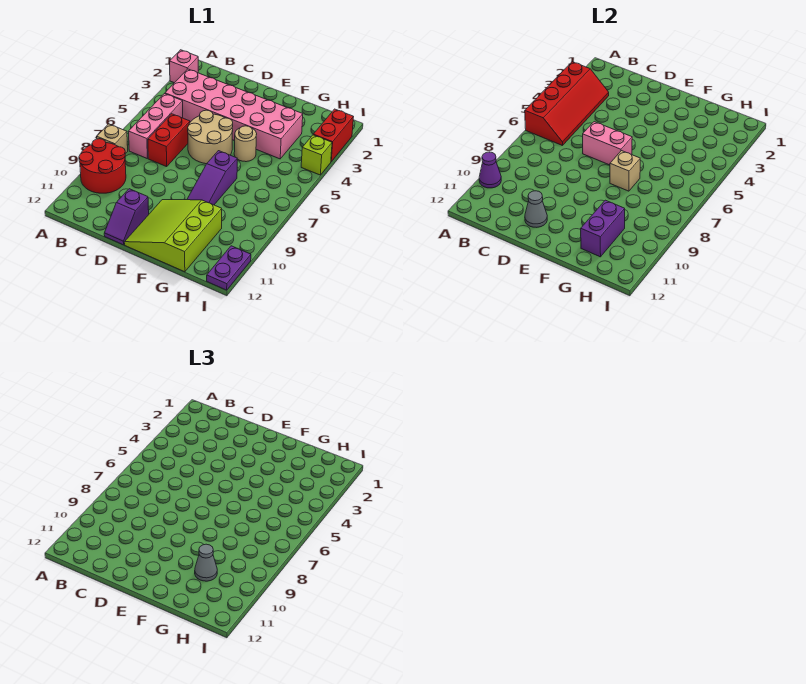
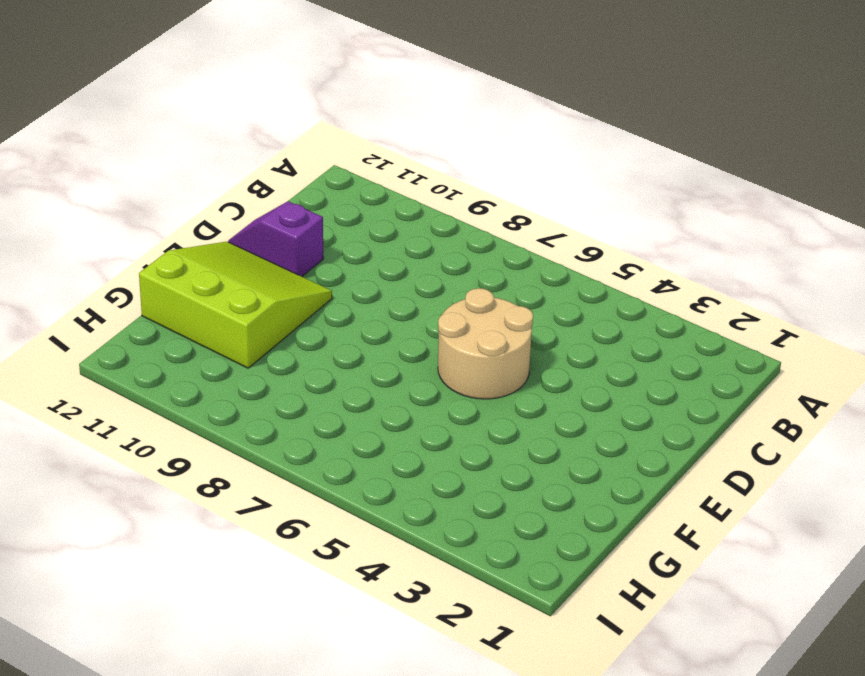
none -> pink 1x1 brick [170,50,198,83]
none -> tan 1x1 brick [97,124,128,154]
none -> red 2x2 round brick [79,139,126,193]

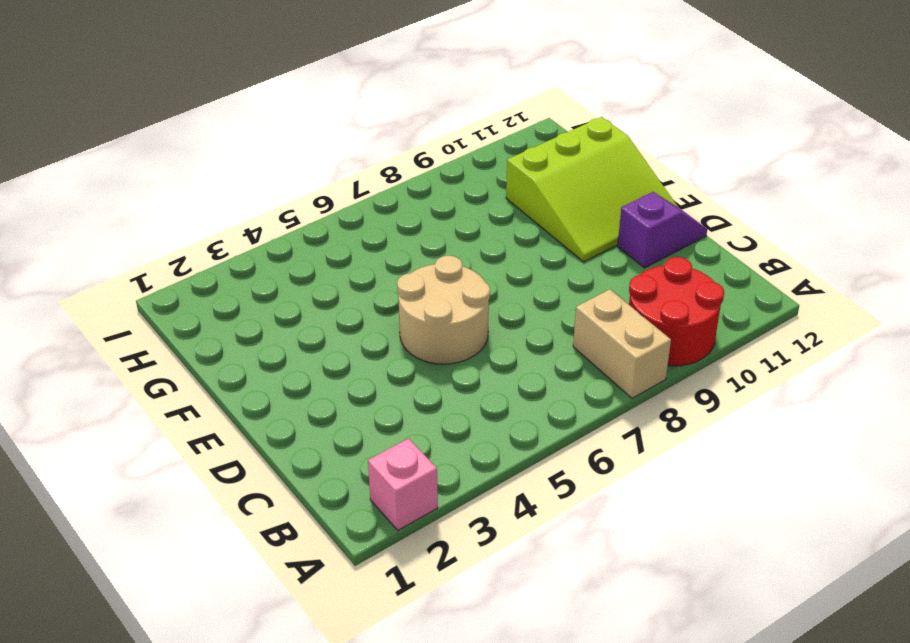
tan 1x2 brick [573,289,671,398] -> tan 1x1 brick [97,124,128,154]
none -> pink 2x6 brick [165,69,303,159]
none -> pink 1x3 brick [128,94,183,158]
none -> red 1x2 brick [148,114,190,167]

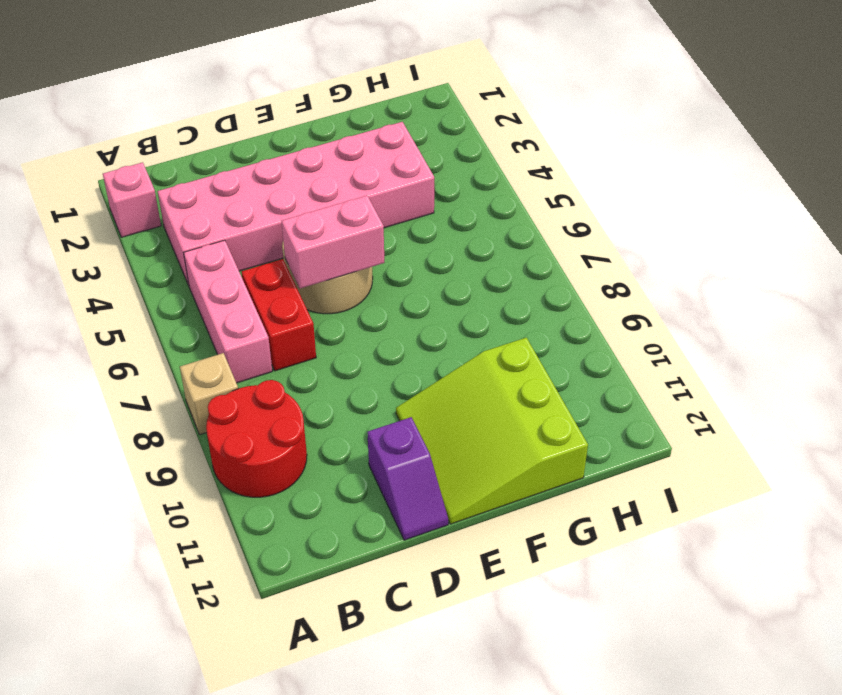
none -> tan 1x1 round brick [234,126,257,162]
none -> purple 1x3 slope [187,151,237,205]
none -> red 1x2 brick [313,109,353,161]

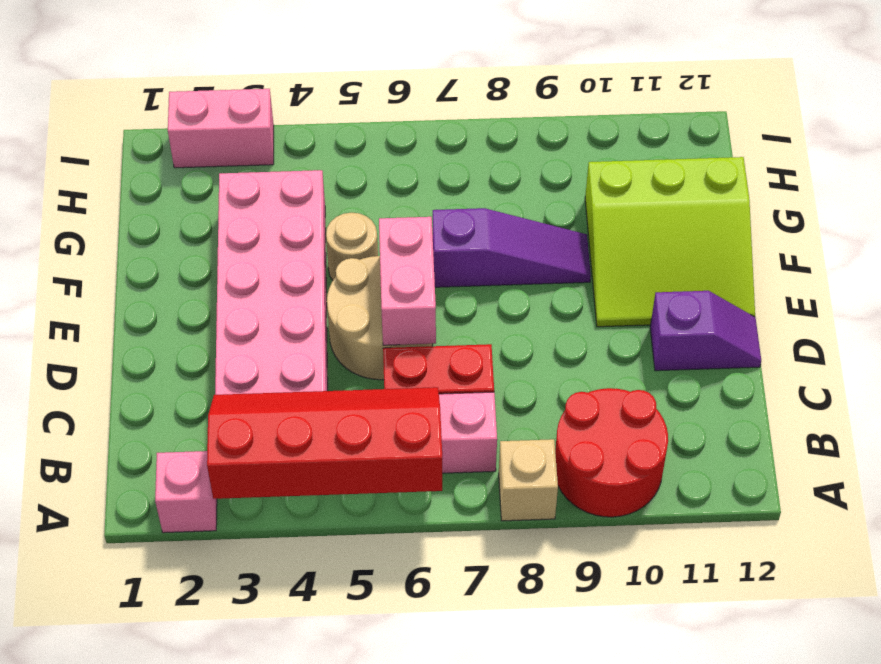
pink 1x2 brick [168,89,274,168] -> red 1x2 brick [313,109,353,161]
none -> lime 1x1 brick [301,135,332,175]
none -> purple 1x2 plate [207,246,251,290]
none -> purple 1x1 cone [479,152,501,188]

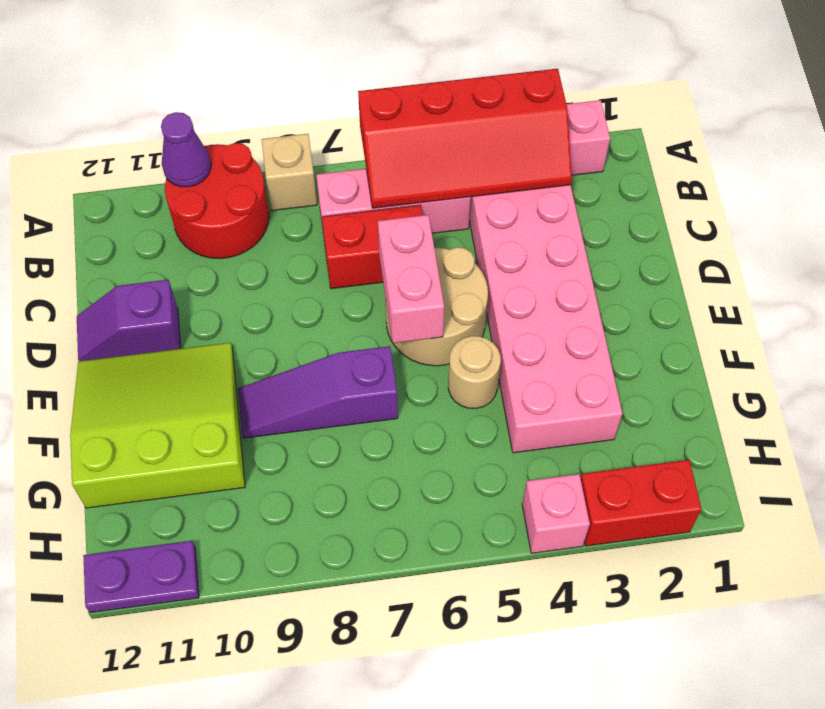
pink 1x1 brick [522,474,590,553] -> lime 1x1 brick [301,135,332,175]
none -> grey 1x1 cone [525,191,547,227]
none -> tan 1x1 brick [610,151,640,191]
none -> purple 1x2 brick [581,200,625,257]

